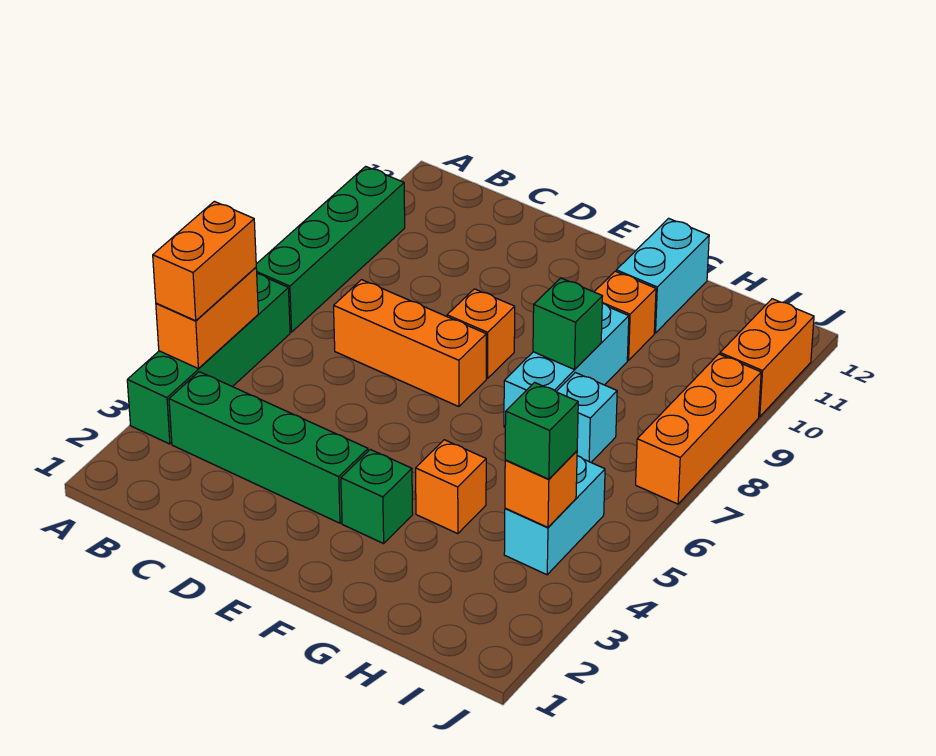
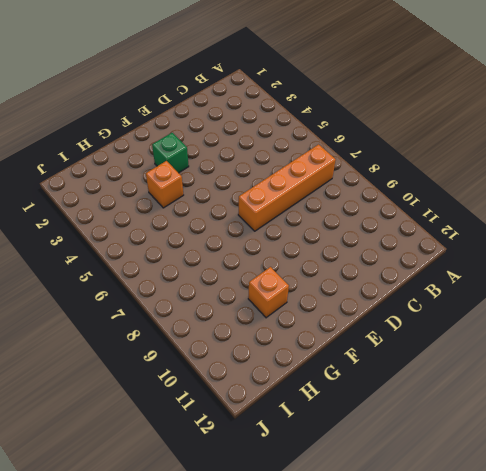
orange 1x4 brick [238,144,336,231] -> orange 1x3 brick [334,280,486,407]
none -> green 1x4 brick [127,274,290,444]
none -> green 1x4 brick [256,166,405,332]
none -> green 1x4 brick [169,372,368,523]

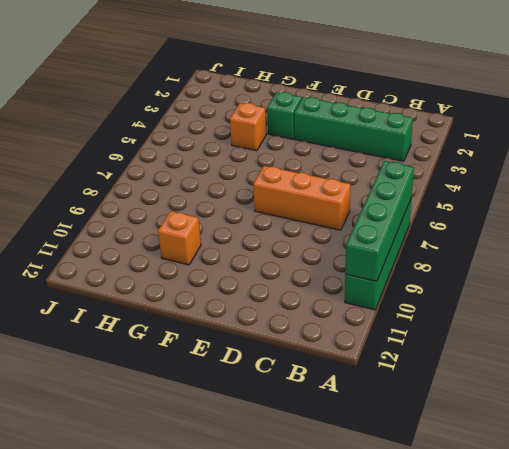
green 1x4 brick [345,161,414,282] -> green 1x4 brick moved to [127,274,290,444]
none -> orange 1x1 brick [447,289,515,379]
none -> cyan 1x3 brick [504,303,629,427]
none -> cyan 1x2 brick [616,218,709,333]

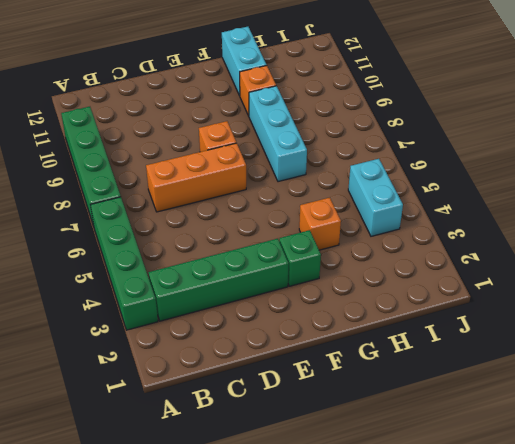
none -> cyan 1x1 brick [556,373,617,462]
none -> orange 1x3 brick [636,354,761,504]
none -> orange 1x2 brick [720,299,814,417]

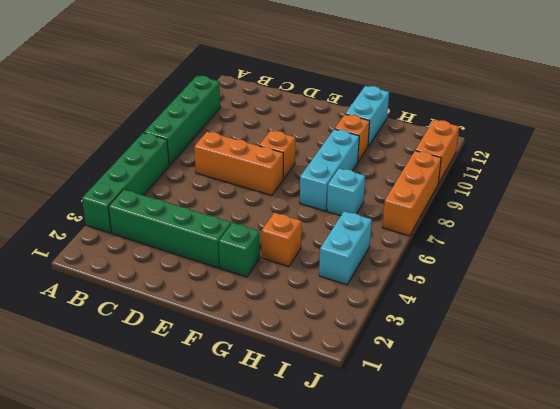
none -> orange 1x2 brick [156,267,258,368]
none -> green 1x1 brick [533,278,602,370]
none -> orange 1x1 brick [505,451,577,527]

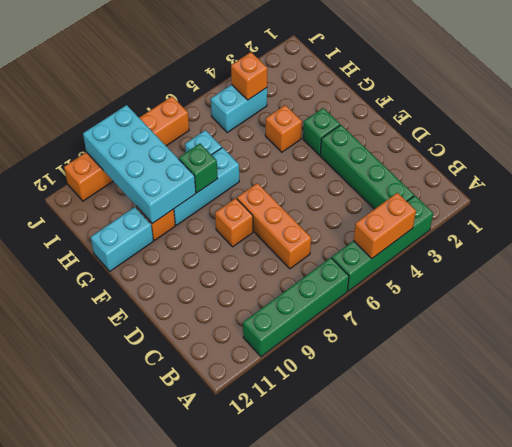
cyan 2x4 brick [83,105,196,223] -> none
none -> orange 1x2 brick [153,201,256,321]
none -> green 1x1 brick [505,383,578,479]

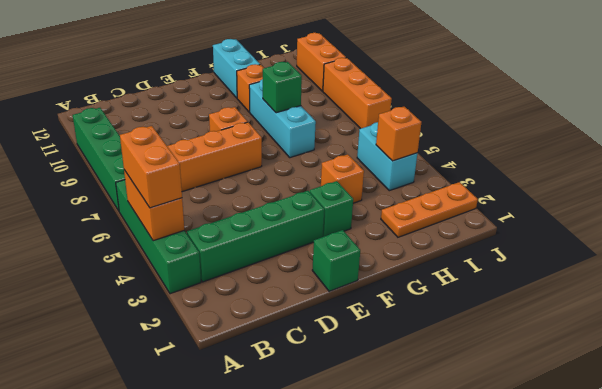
green 1x1 brick [312,230,360,291] -> green 1x1 brick moved to [505,383,578,479]
orange 1x3 plate [381,182,478,237] -> none
none -> cyan 1x1 brick [556,373,617,462]

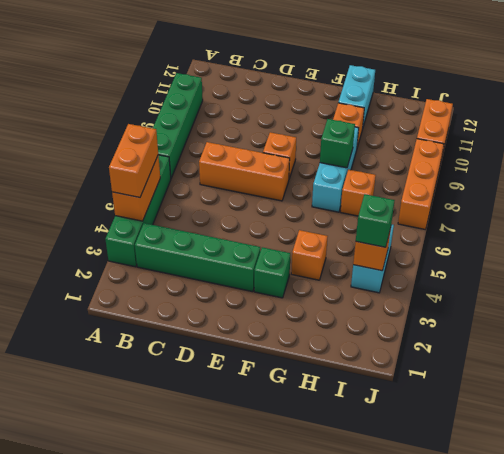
orange 1x1 brick [340,170,376,216] -> cyan 1x1 brick [556,373,617,462]

